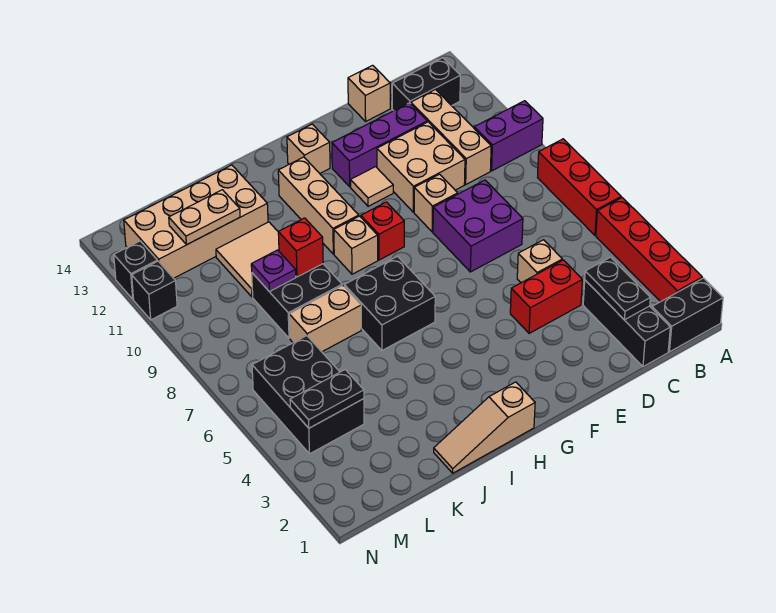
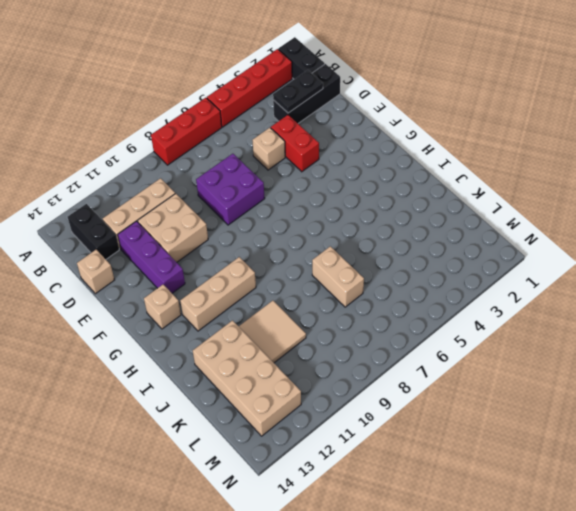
none -> purple 1x2 brick [474,101,543,171]
none -> tan 1x1 brick [414,174,458,232]
none -> tan 1x1 tile [350,167,393,206]
none -> red 1x1 brick [361,202,404,260]

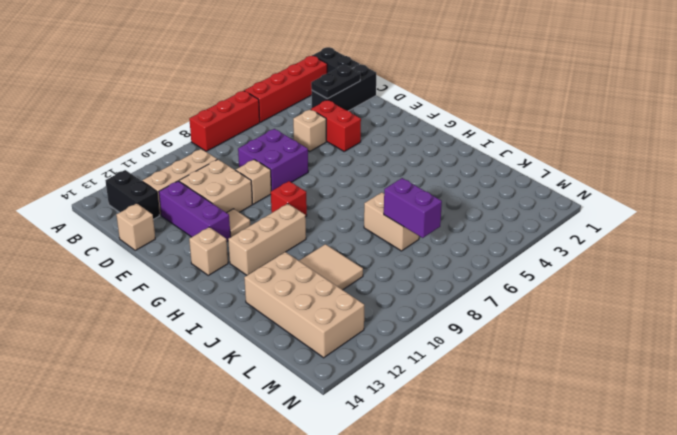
purple 1x2 brick [384,178,442,238] -> purple 1x2 brick moved to [474,101,543,171]
none -> tan 1x3 slope [434,382,535,473]
none -> black 2x2 brick [344,257,435,350]
none -> tan 1x1 brick [334,216,378,274]
none -> black 2x2 brick [252,264,342,338]

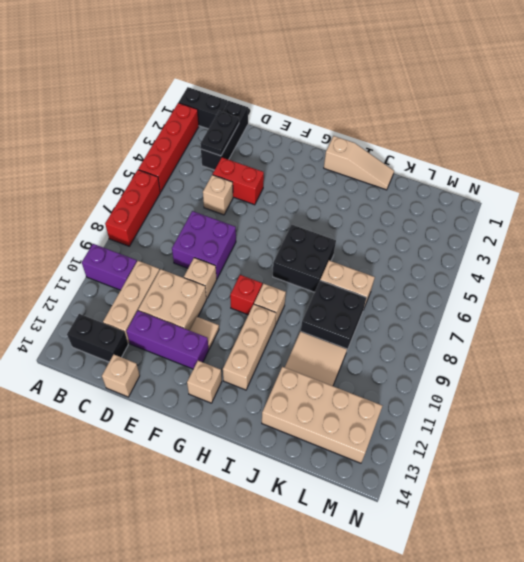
none -> black 2x3 brick [252,336,364,454]
none -> black 1x1 brick [132,261,177,320]
none -> black 1x1 brick [114,241,157,299]
none -> red 1x1 brick [278,218,323,277]

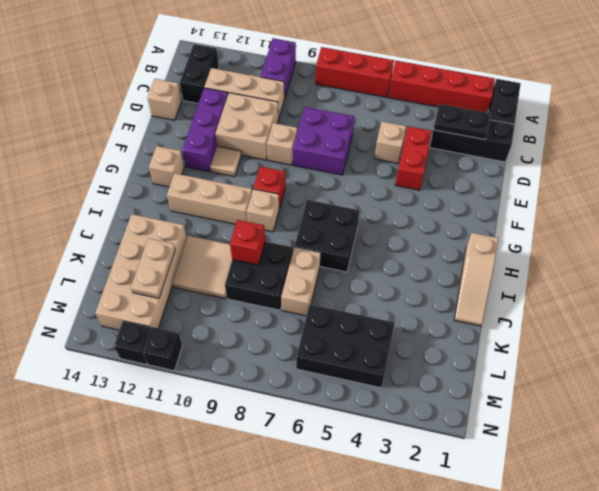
none -> purple 1x1 plate [251,250,296,292]
none -> black 1x2 plate [290,370,364,428]

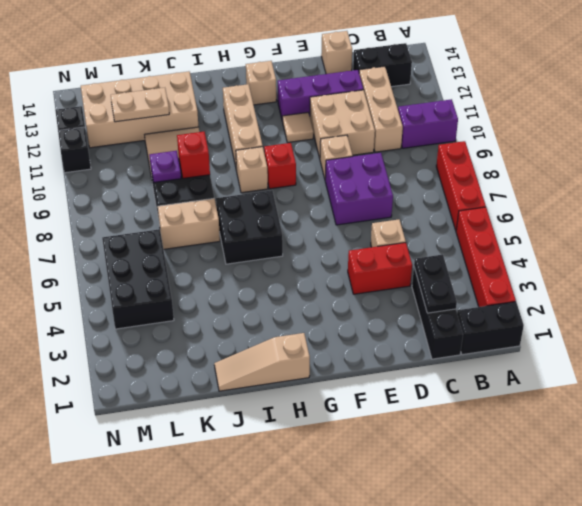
none -> black 1x2 plate [290,370,364,428]

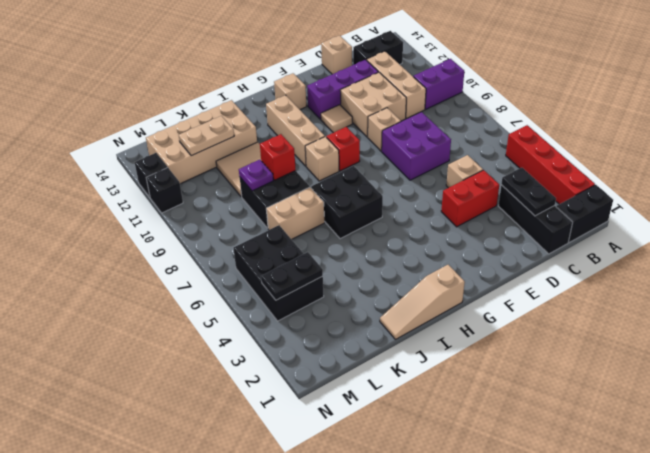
none -> red 1x3 brick [538,139,621,235]

